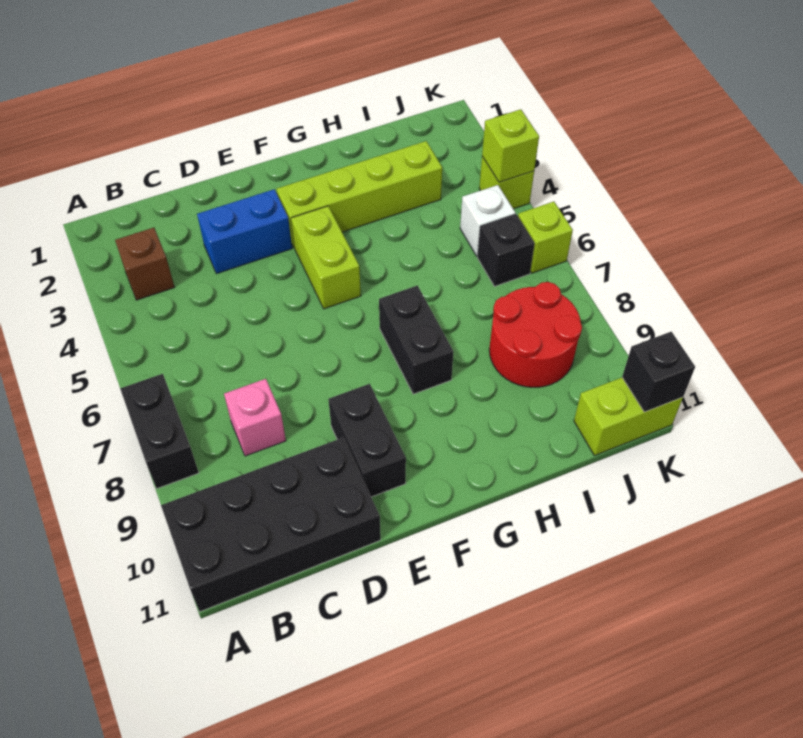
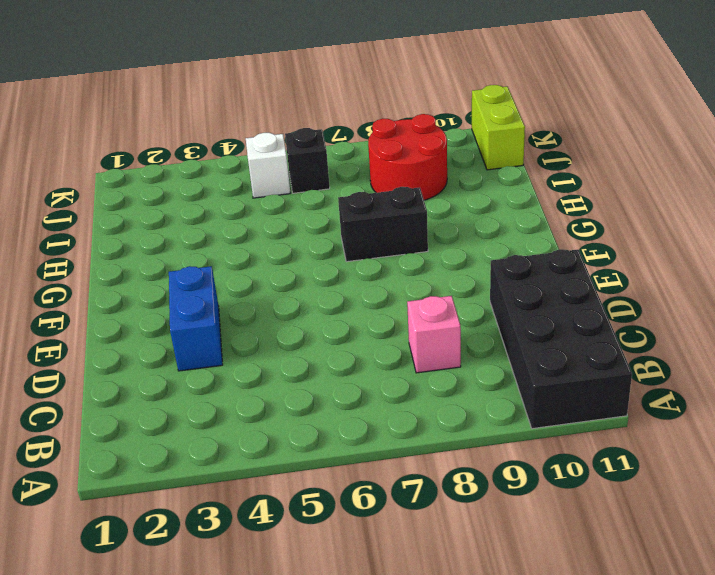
none -> black 1x2 brick [120,374,199,489]
none -> brown 1x1 brick [115,228,174,300]
none -> black 1x2 brick [328,384,406,497]

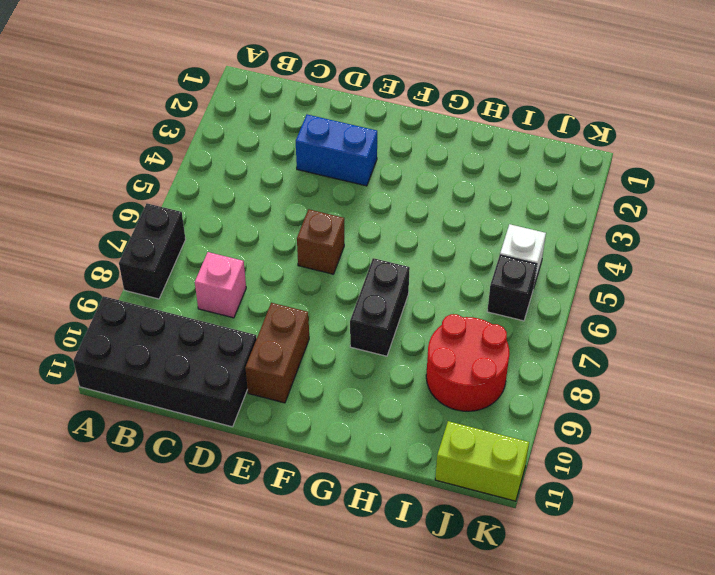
brown 1x1 brick [297,209,344,274] -> brown 1x1 brick moved to [115,228,174,300]
brown 1x2 brick [245,303,309,403] -> black 1x2 brick [328,384,406,497]
none -> lime 1x4 brick [277,141,442,248]
none -> lime 1x2 brick [291,206,361,309]
none -> lime 1x1 brick [479,157,534,209]

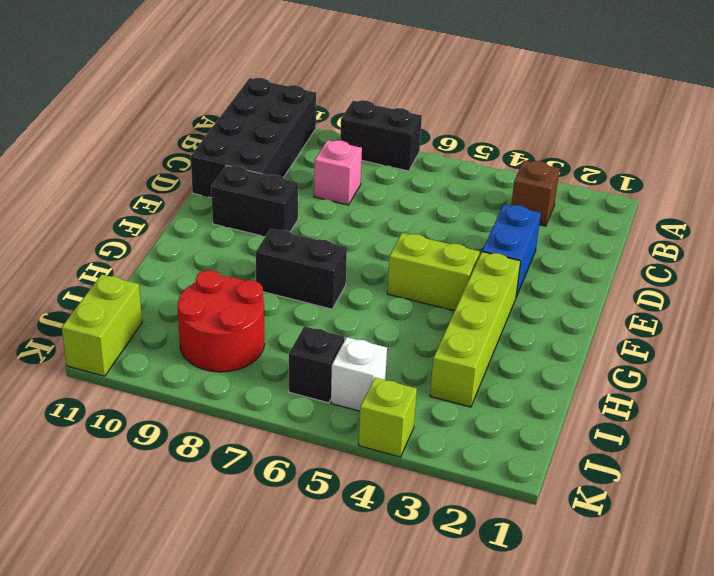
none -> lime 1x1 brick [518,202,573,273]
none -> lime 1x1 brick [482,109,539,182]
none -> black 1x1 brick [622,332,695,412]

